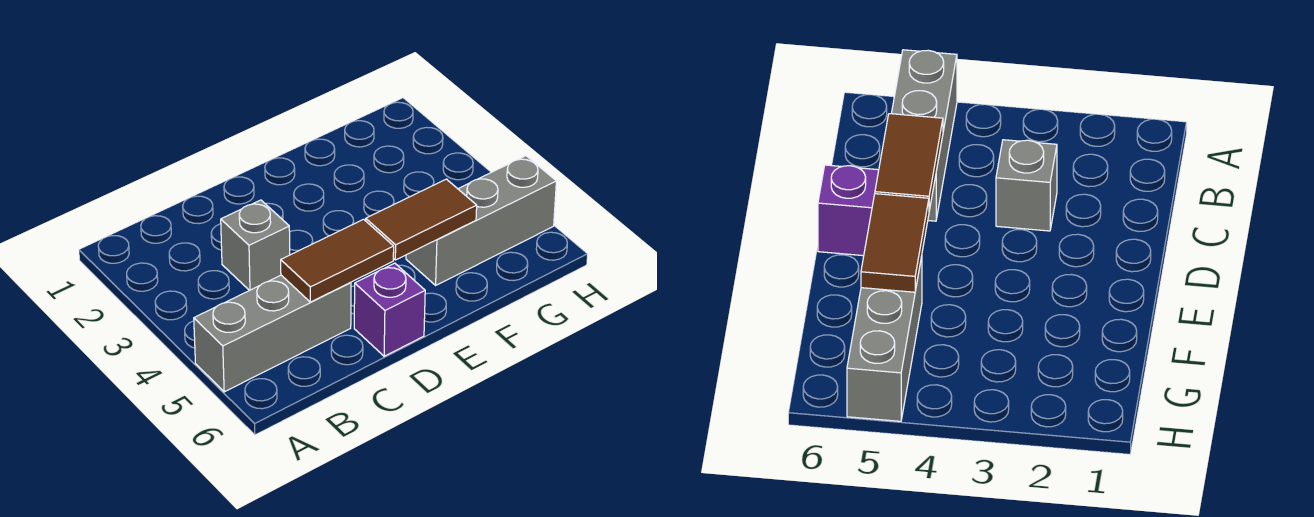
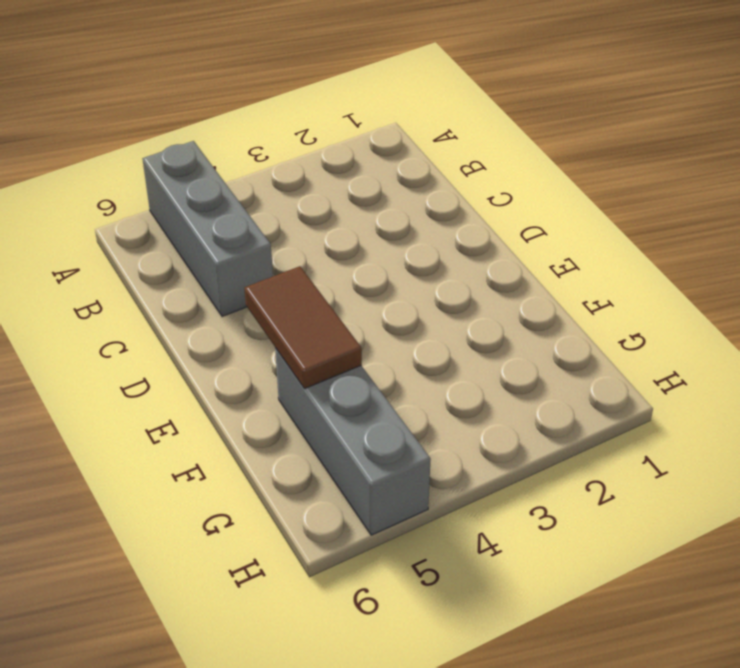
none -> grey 1x1 brick [221,200,290,291]
none -> purple 1x1 brick [354,263,425,356]

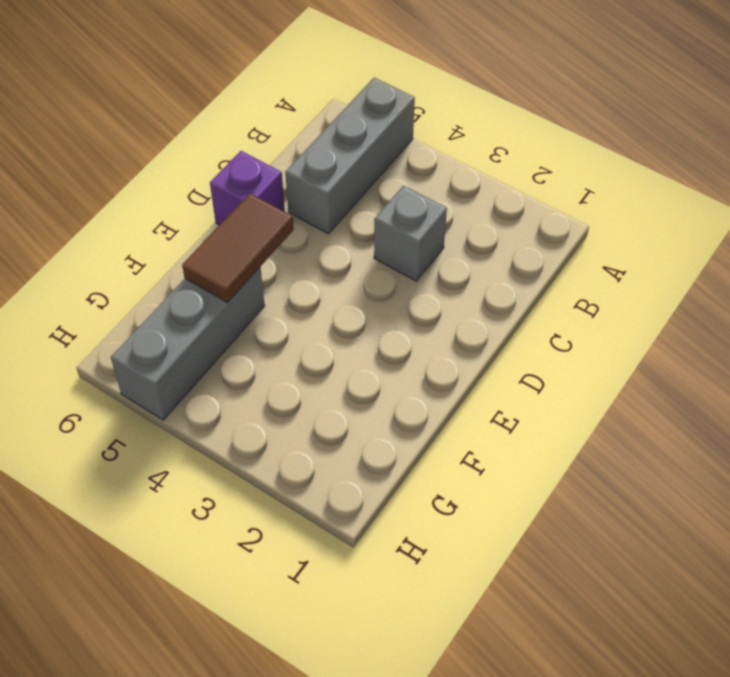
none -> brown 1x2 tile [281,219,394,302]

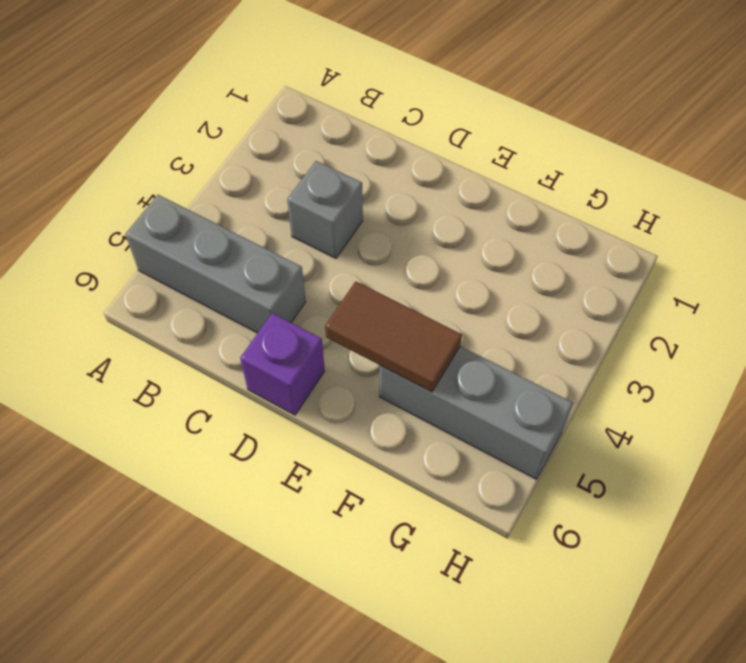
none -> brown 1x2 tile [281,219,394,302]

